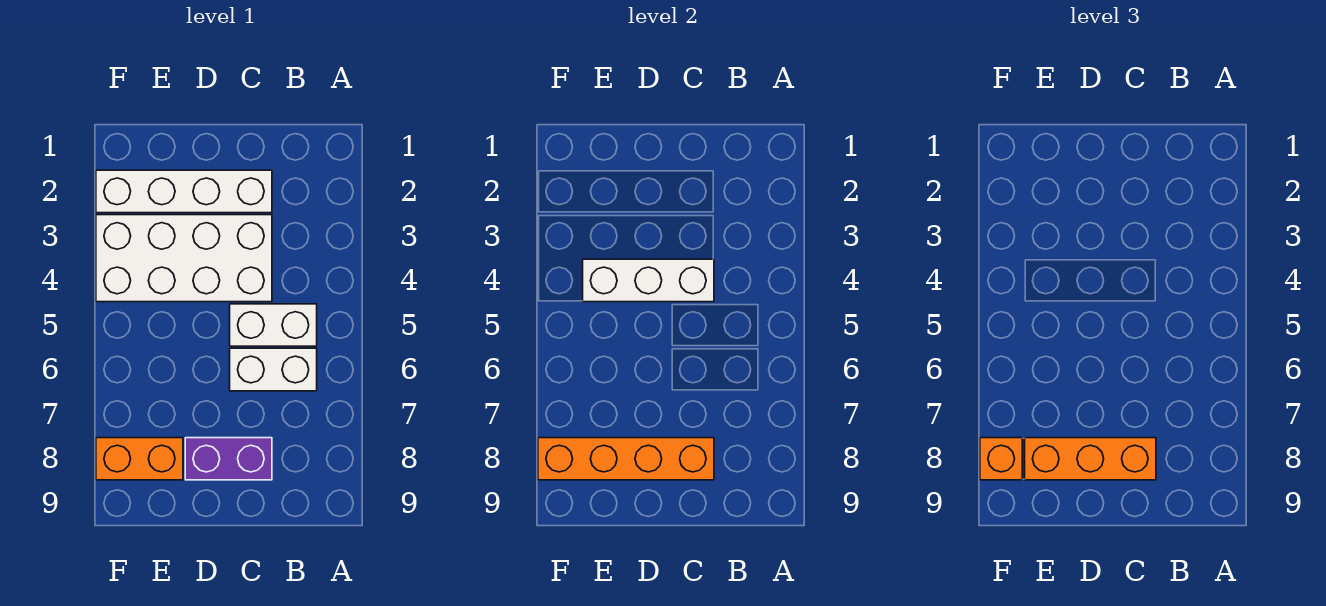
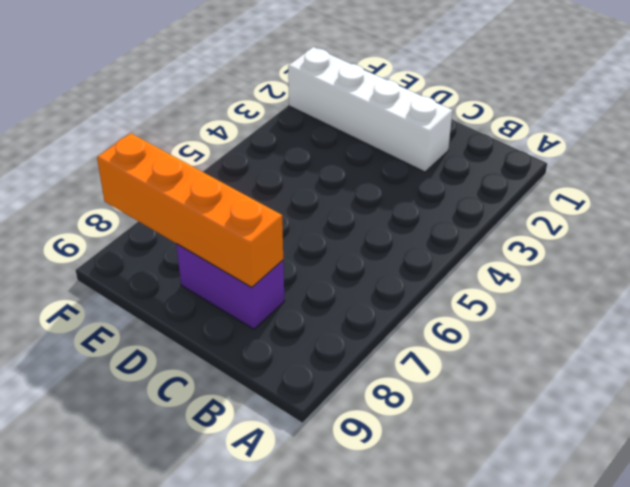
none -> white 1x2 brick [230,304,317,346]
none -> white 1x2 brick [230,348,317,391]

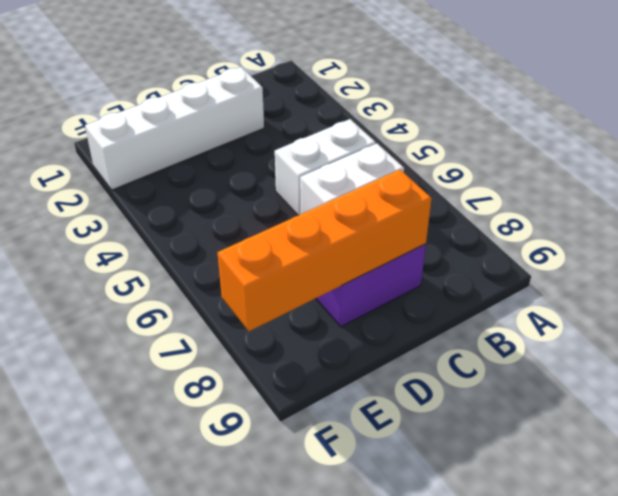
none -> white 2x4 brick [96,215,272,302]
none -> orange 1x2 brick [96,438,183,480]

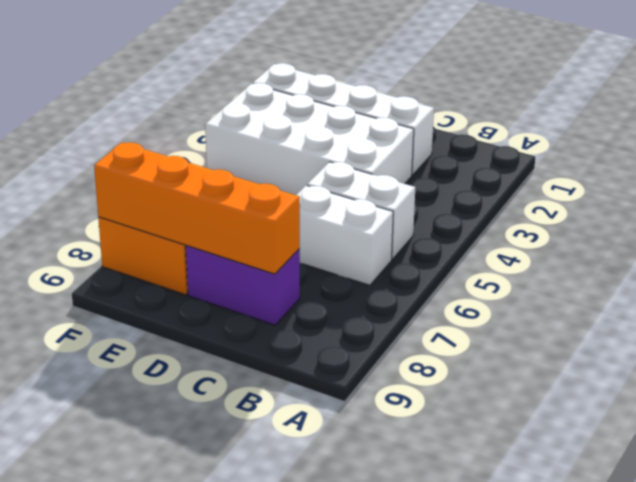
none -> white 1x3 brick [583,259,714,302]
none -> orange 1x3 brick [1025,438,1156,480]

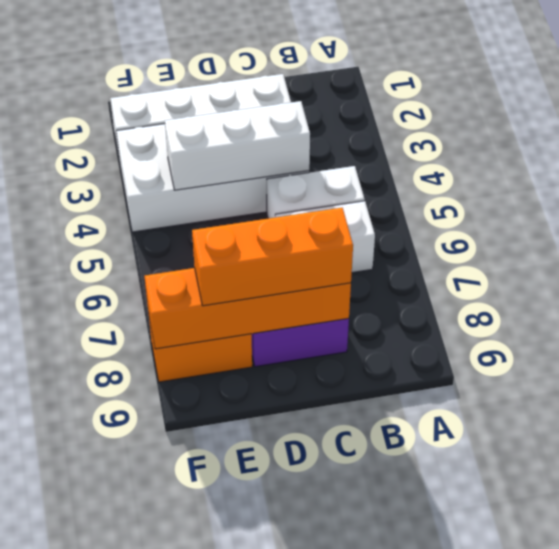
none -> orange 1x1 brick [980,438,1022,480]

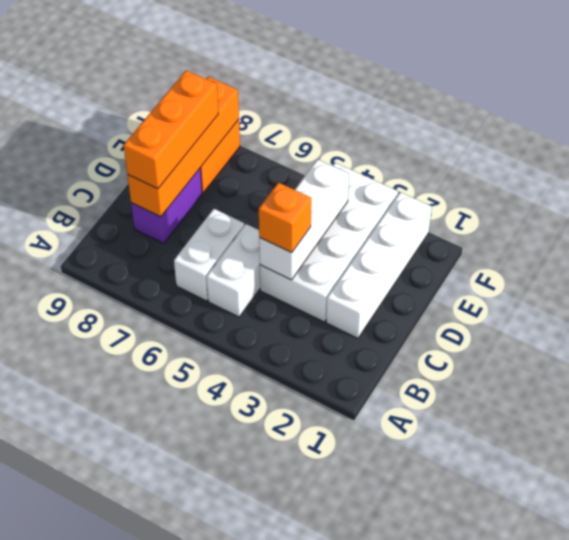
orange 1x1 brick [259,183,311,253] -> orange 1x1 brick moved to [980,438,1022,480]

